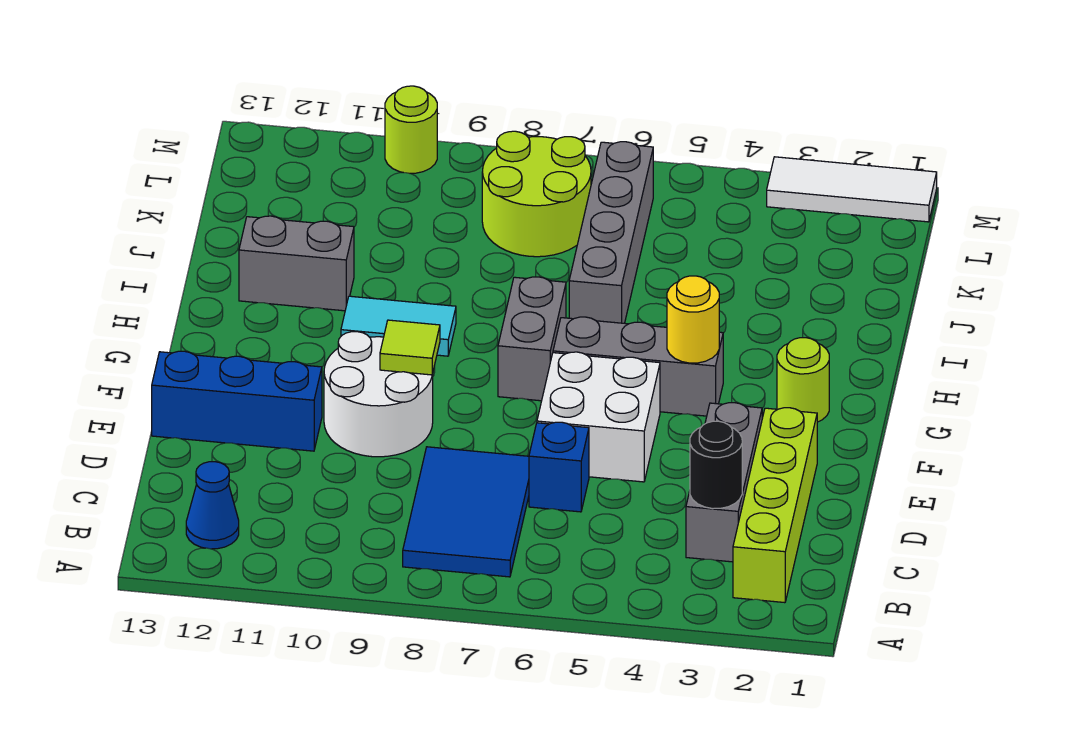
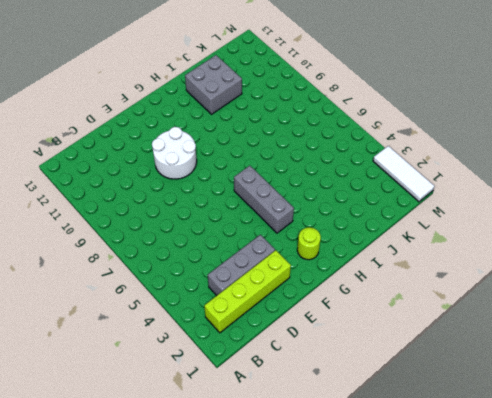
grey 2x2 brick [185,55,242,114] -> grey 1x2 brick [239,216,354,311]
none -> blue 2x3 tile [403,447,529,577]
none -> blue 1x1 cone [186,462,239,549]
none -> blue 1x1 brick [529,422,589,512]

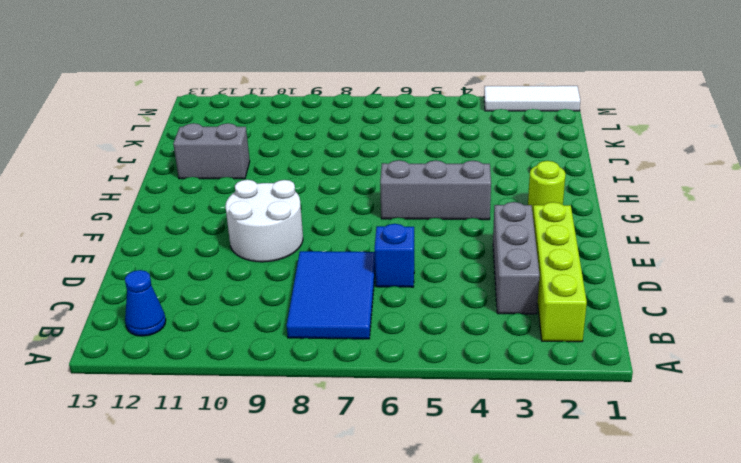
none -> white 2x2 brick [537,352,660,482]
none -> blue 1x3 brick [152,351,322,451]
none -> grey 1x2 brick [498,277,566,401]

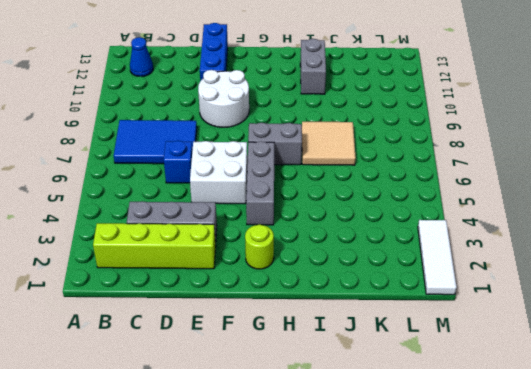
tan 2x2 tile [302,122,356,165] -> none
none -> cyan 1x2 tile [341,296,456,356]
none -> grey 1x4 brick [569,142,653,323]
none -> lime 2x2 round brick [482,131,591,257]

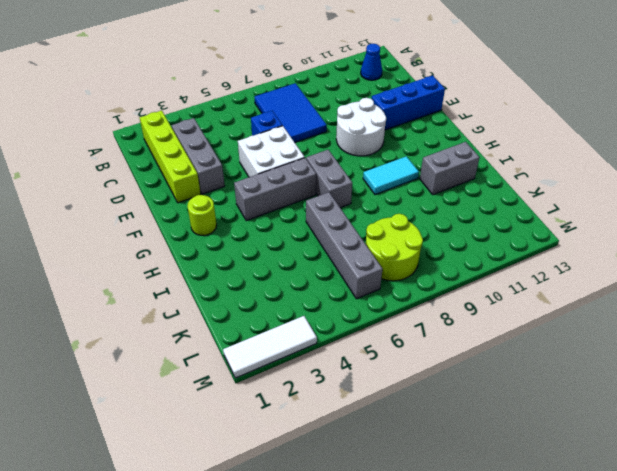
none -> lime 1x1 round brick [385,86,437,173]
none -> black 1x1 round brick [690,421,742,509]
none -> lime 1x1 tile [380,320,440,375]

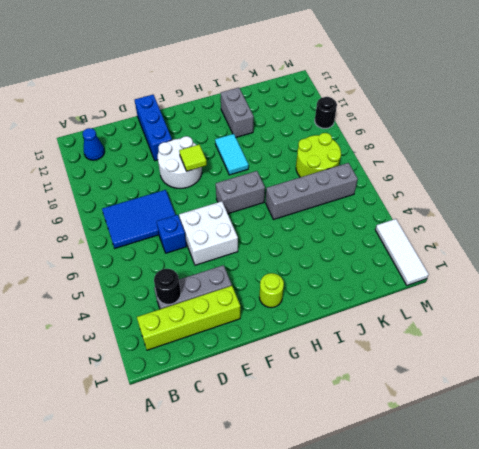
black 1x1 round brick [315,97,337,128] -> lime 1x1 round brick [385,86,437,173]
none -> grey 1x3 brick [553,317,723,416]
none -> yellow 1x1 round brick [667,276,719,363]

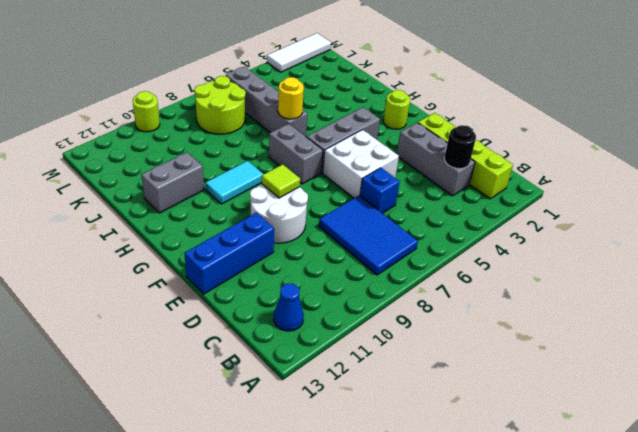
yellow 1x1 round brick [278,77,304,119] -> yellow 1x1 round brick moved to [667,276,719,363]

